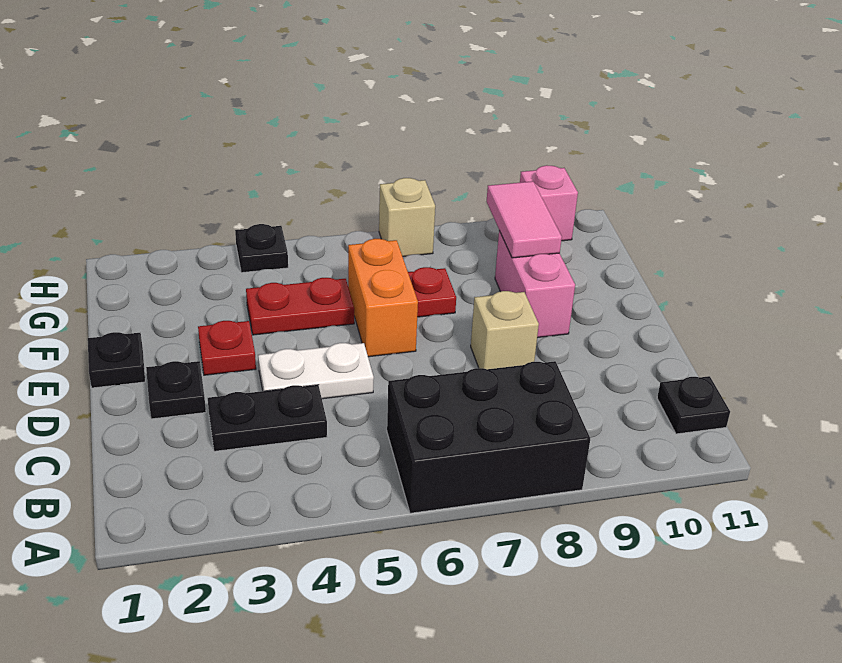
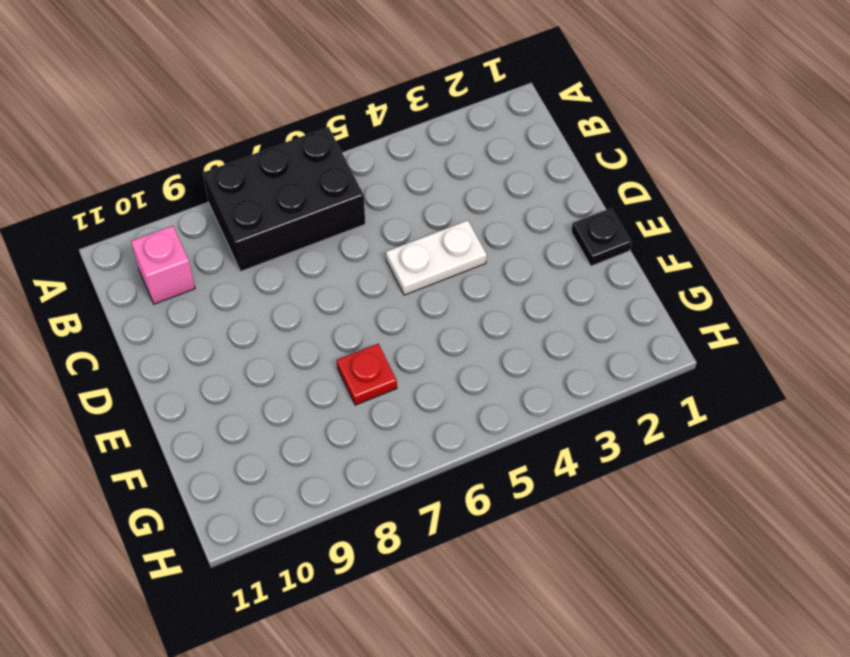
pink 1x1 brick [131,226,195,304] -> pink 1x1 brick moved to [520,165,578,241]
none -> black 1x1 plate [657,376,730,434]
none -> black 1x2 plate [208,385,327,451]
none -> black 1x1 plate [146,361,206,419]

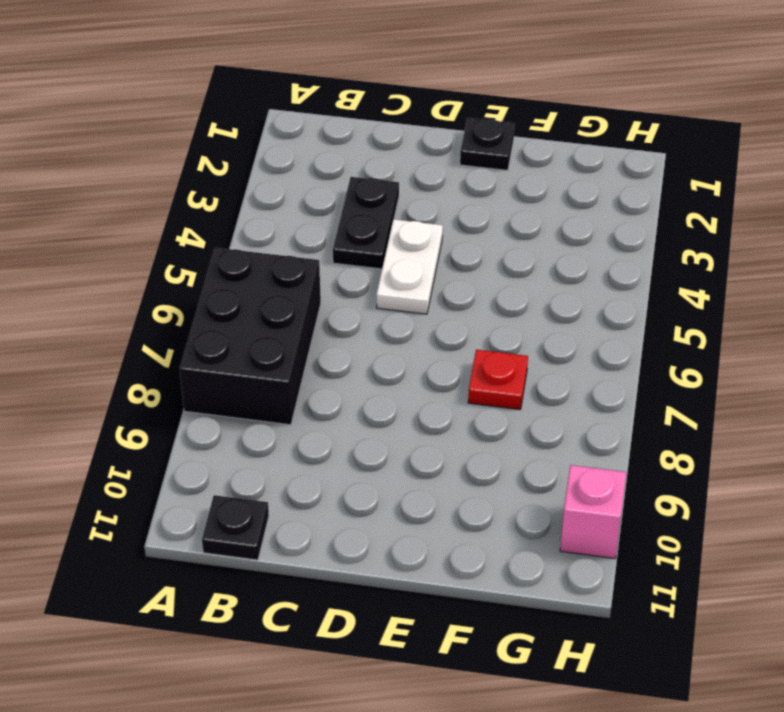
none -> black 1x1 plate [146,361,206,419]
none -> tan 1x1 brick [471,291,539,369]
none -> red 1x1 plate [198,321,256,375]

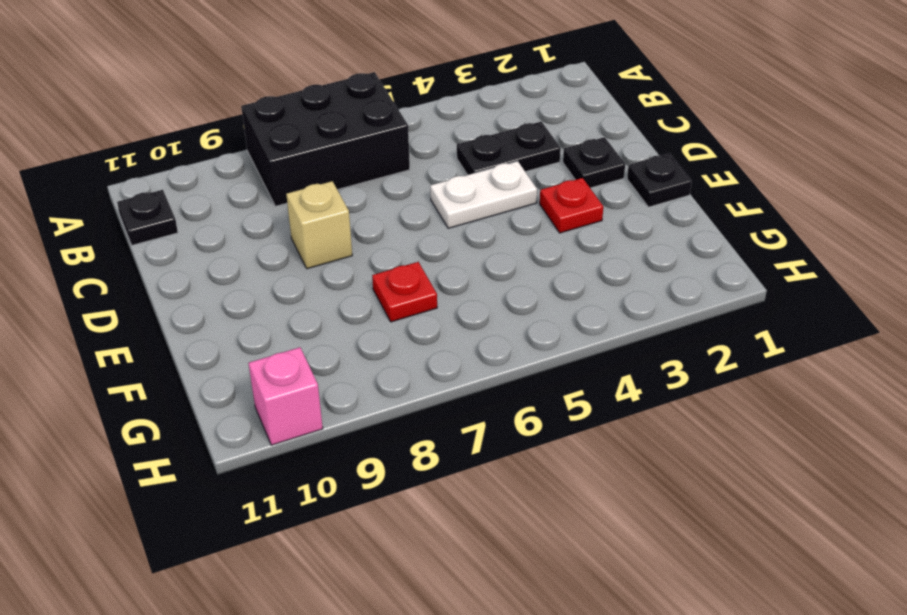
none -> orange 1x2 brick [348,239,418,357]
none -> pink 1x2 brick [495,231,575,338]
none -> red 1x2 plate [246,278,354,335]

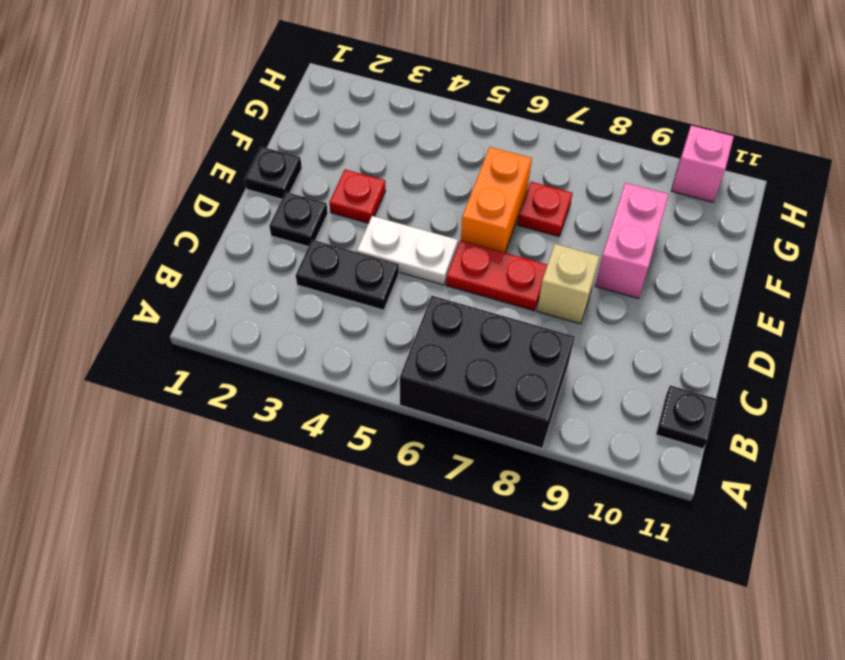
red 1x2 plate [446,240,547,311] -> red 1x2 plate moved to [246,278,354,335]
none -> black 1x1 plate [235,224,288,273]
none -> tan 1x1 brick [379,178,435,257]
none -> pink 1x2 tile [487,181,562,258]

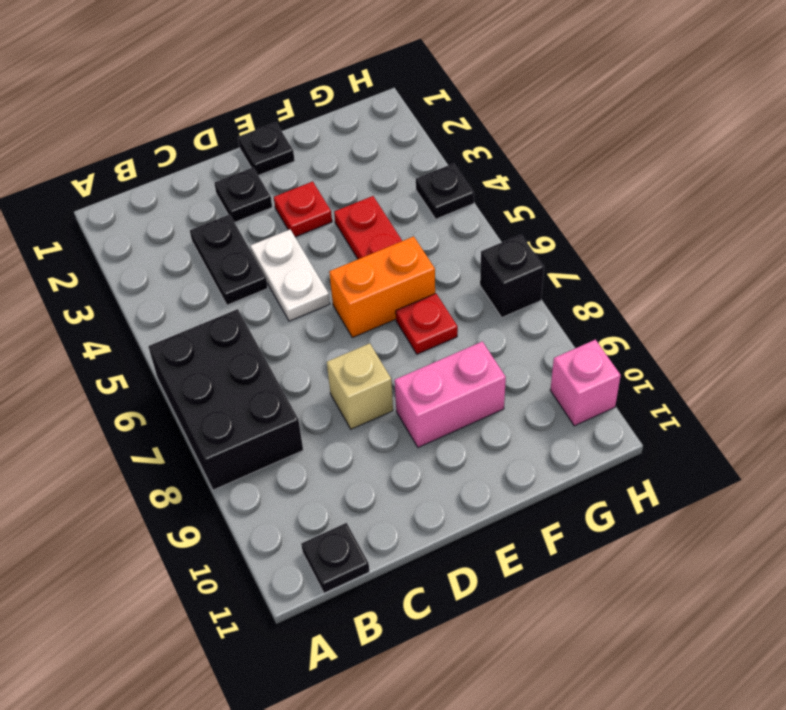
black 1x1 brick [480,235,544,317] -> tan 1x1 brick [379,178,435,257]
none -> pink 1x2 tile [487,181,562,258]

